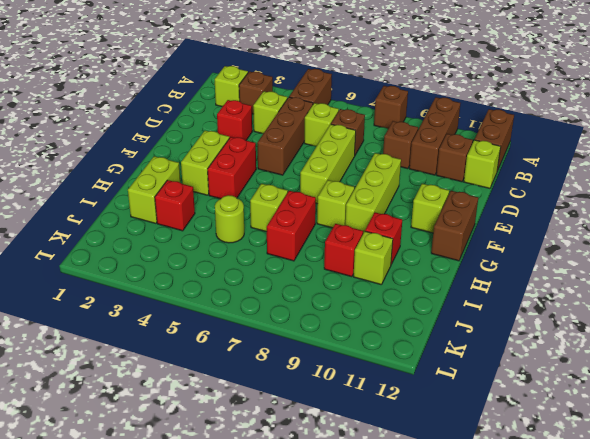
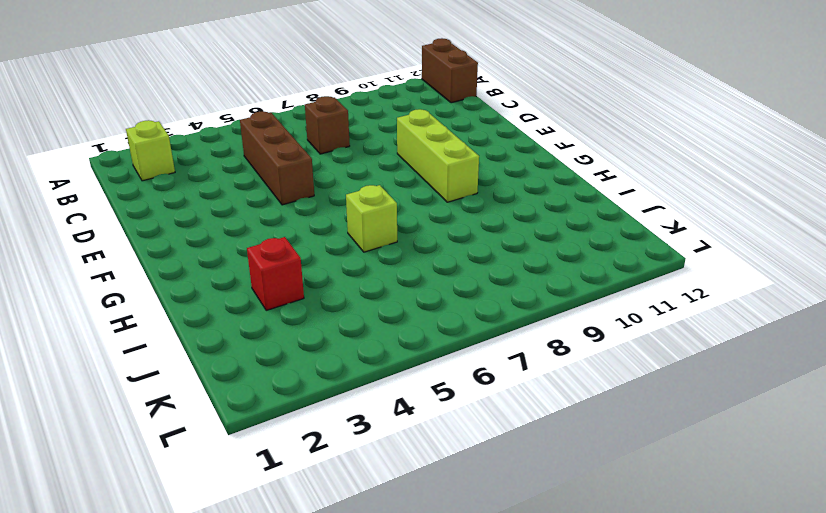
none -> brown 1x2 brick [289,69,332,105]
none -> brown 1x1 brick [374,86,408,129]
none -> brown 1x3 brick [409,97,460,175]

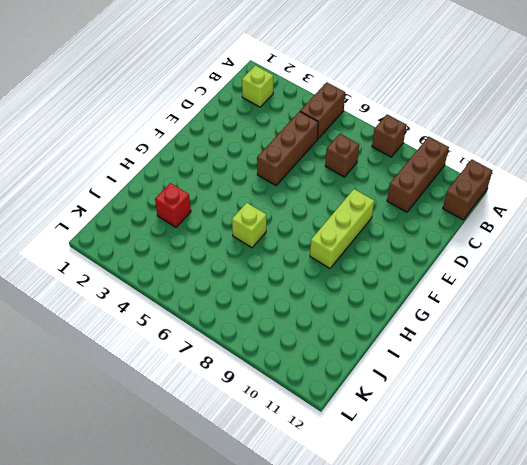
none -> brown 1x1 brick [239,71,273,114]
none -> lime 1x1 brick [253,91,287,133]
none -> lime 1x1 brick [304,103,339,146]

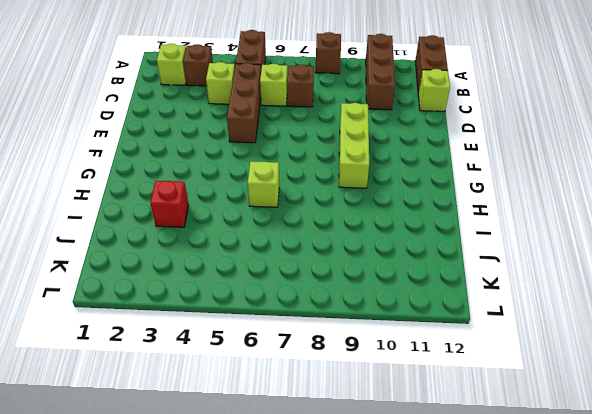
none -> brown 1x1 brick [383,121,418,169]
none -> brown 1x1 brick [436,134,473,182]
none -> red 1x1 brick [217,100,252,140]

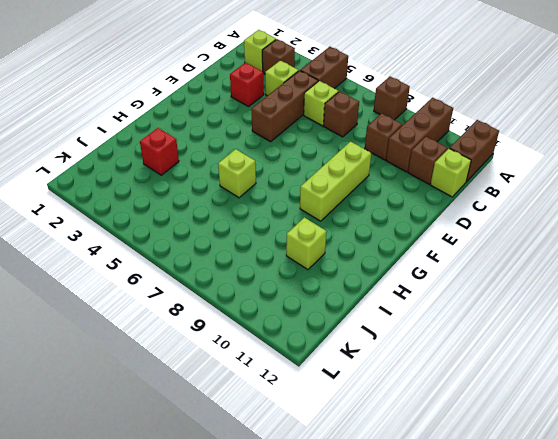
none -> lime 1x3 brick [300,124,356,204]
none -> lime 1x2 brick [181,131,229,195]
none -> red 1x2 brick [208,137,256,199]

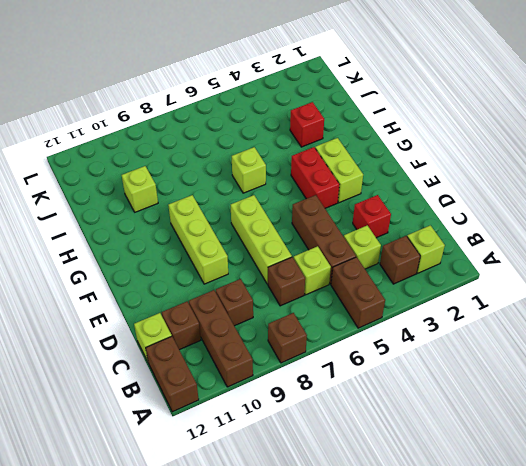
none -> lime 1x1 brick [411,184,449,233]
none -> brown 1x2 brick [431,191,478,261]
none -> lime 1x1 brick [317,180,354,228]

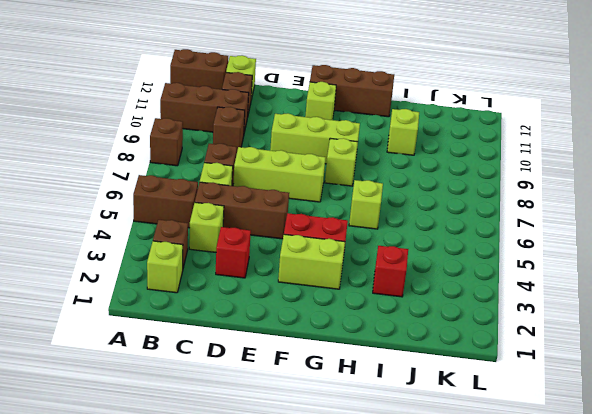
brown 1x3 brick [310,65,394,117] -> brown 1x2 brick [431,191,478,261]
none -> lime 1x2 brick [128,156,180,223]
none -> red 1x2 brick [267,191,316,261]
none -> red 1x1 brick [365,213,402,264]

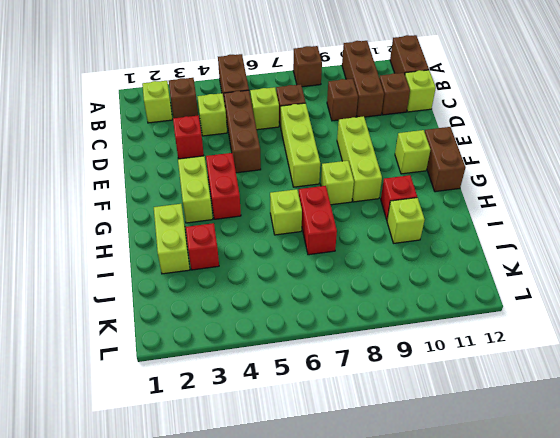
none -> lime 1x1 round brick [215,195,244,243]
none -> red 1x1 brick [324,224,363,277]

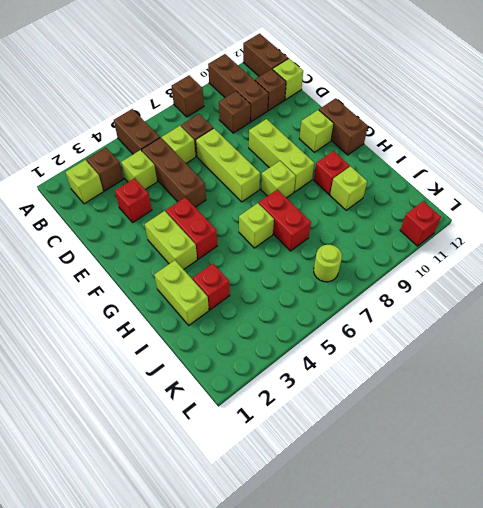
lime 1x1 round brick [314,245,342,282] -> lime 1x1 round brick moved to [215,195,244,243]
red 1x1 brick [400,201,441,246] -> red 1x1 brick moved to [324,224,363,277]

